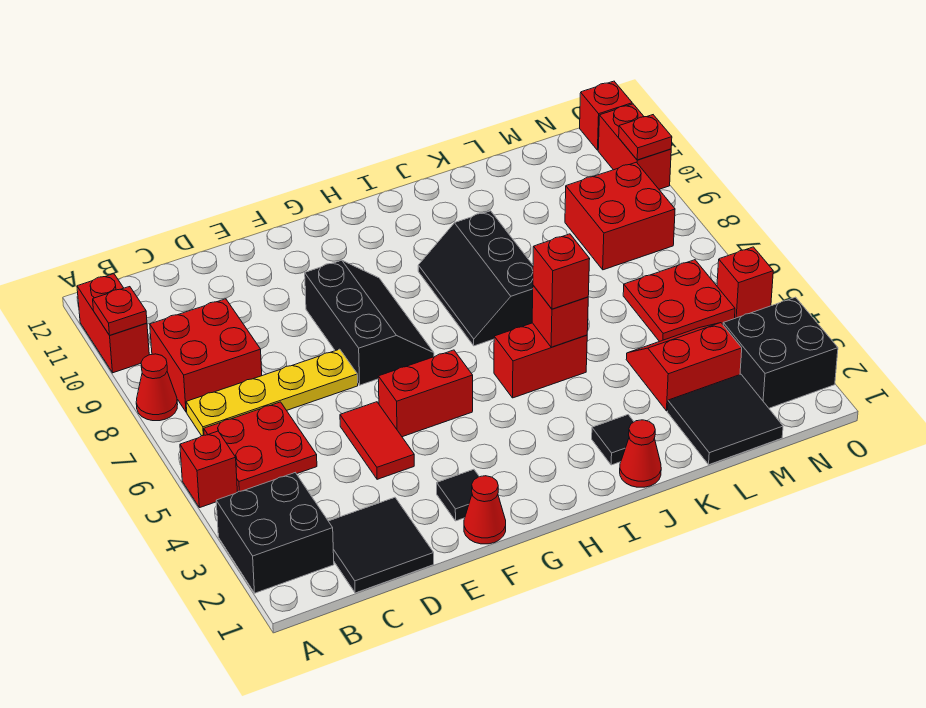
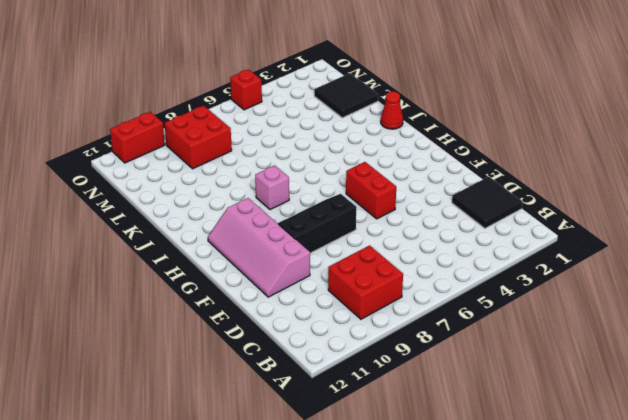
pink 2x4 slope [208,198,310,297] -> none
pink 1x1 brick [255,165,289,210] -> black 2x3 slope [418,211,533,346]
none -> black 2x2 brick [216,473,334,593]
none -> red 1x1 brick [180,431,237,508]
none -> red 1x1 cone [136,354,178,421]

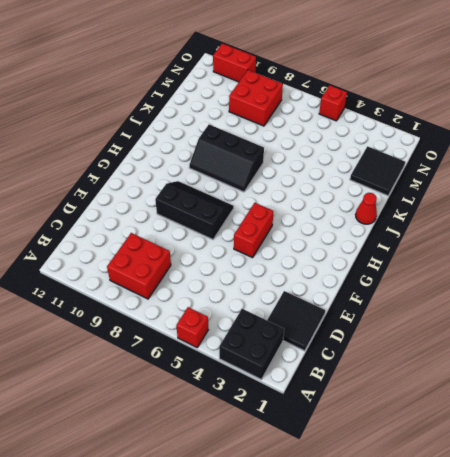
none -> red 1x1 cone [136,354,178,421]
none -> red 1x2 brick [77,274,149,373]
none -> red 2x2 plate [204,402,317,492]

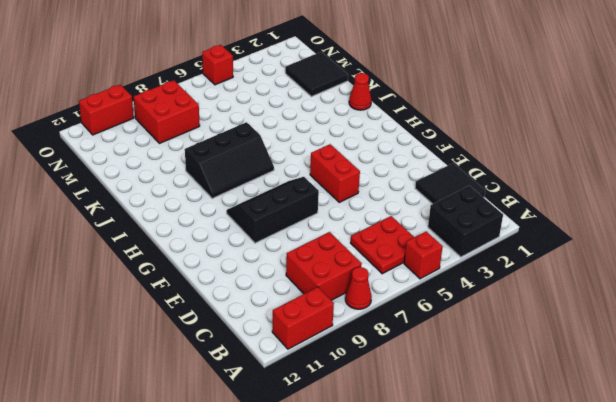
none -> yellow 1x4 plate [186,349,358,436]
none -> red 1x2 tile [340,402,414,479]
none -> red 1x1 cone [464,476,506,544]

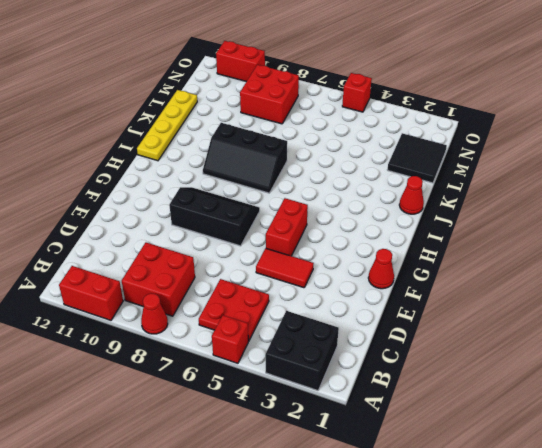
yellow 1x4 plate [137,90,197,161] -> yellow 1x4 plate moved to [186,349,358,436]
none -> black 2x2 tile [329,497,434,593]
none -> black 1x1 tile [437,469,479,521]
none -> red 1x2 brick [494,323,587,398]

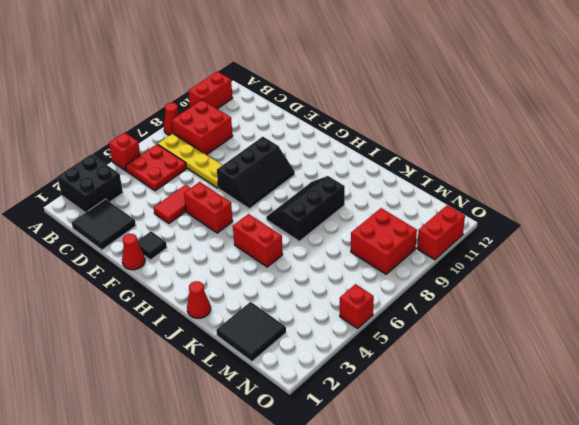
none -> black 1x1 tile [592,415,634,465]
none -> red 2x2 slope [626,323,742,411]
none -> red 2x2 plate [623,260,735,342]

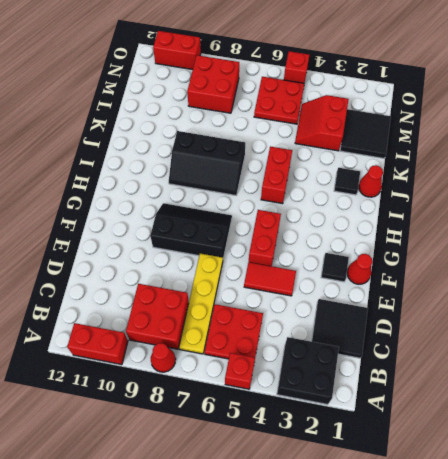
none -> black 2x2 brick [723,297,838,408]
none -> red 1x1 brick [580,81,632,150]
none -> red 1x1 plate [93,287,147,335]

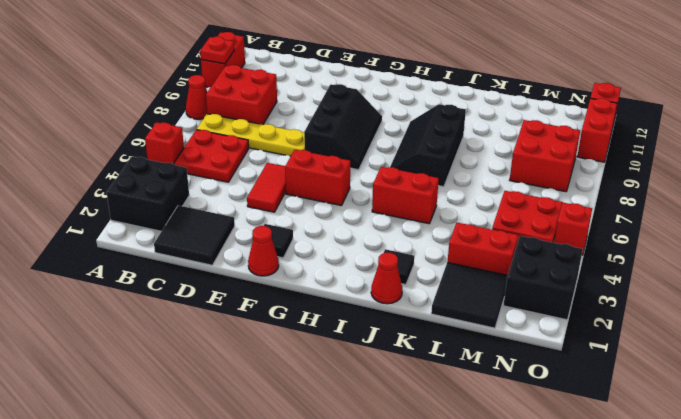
none -> red 1x1 brick [532,285,588,347]
none -> red 1x1 plate [619,115,672,160]
none -> red 1x1 brick [533,234,590,309]

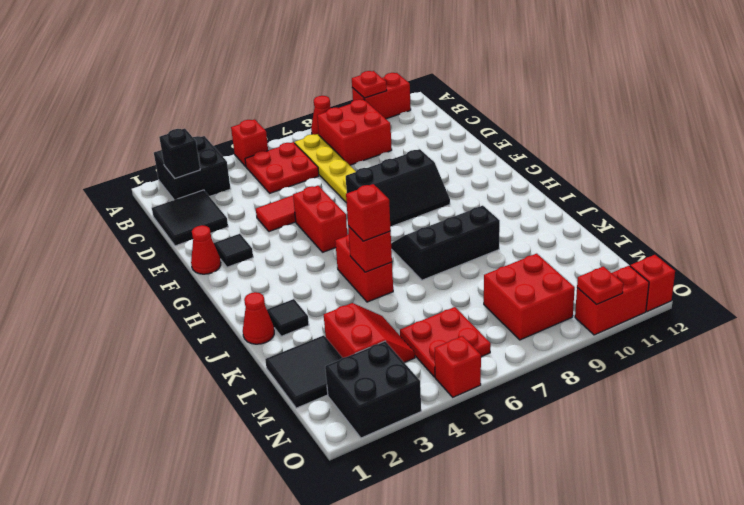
black 1x1 brick [159,128,200,178] -> none

